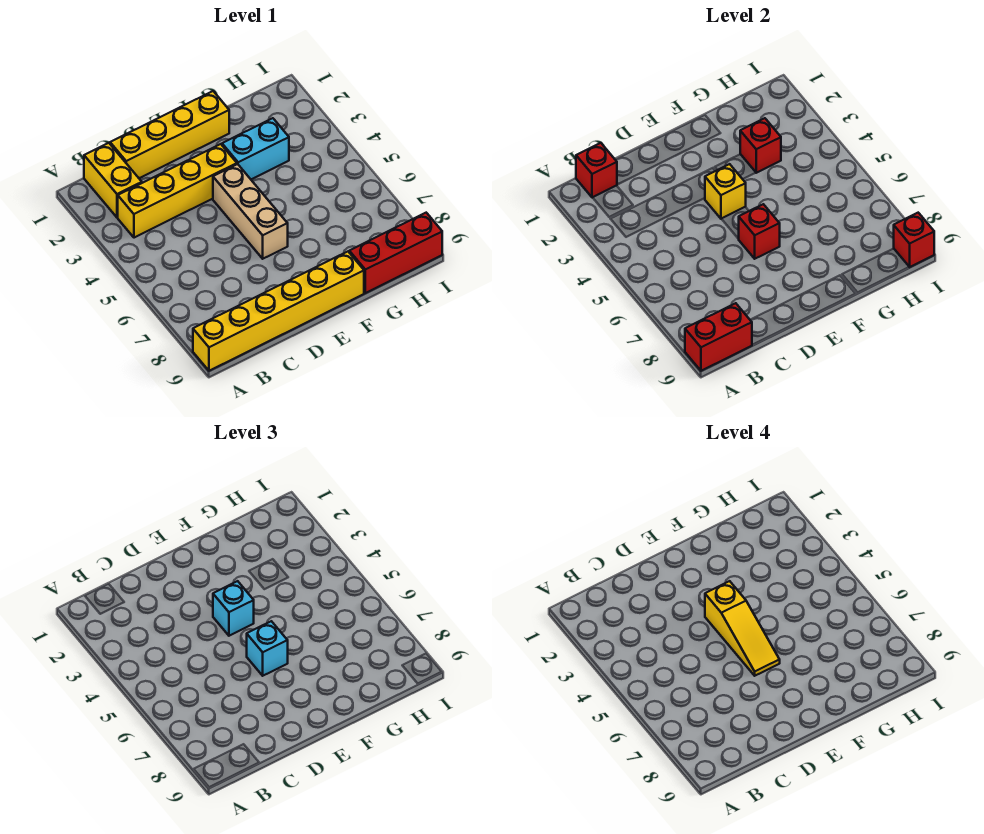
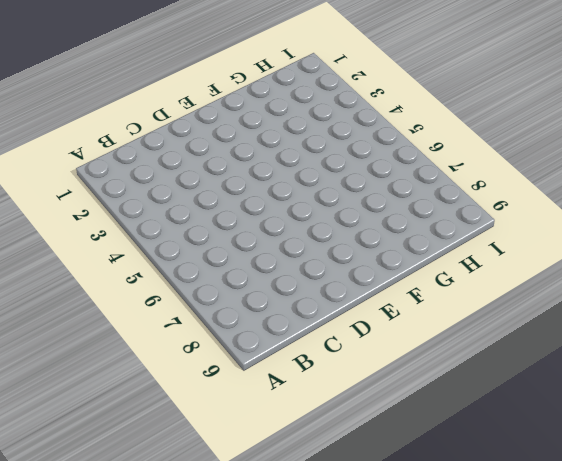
none -> yellow 1x6 brick [193,252,364,371]
none -> yellow 1x2 brick [84,143,142,218]
none -> yellow 1x4 brick [118,144,237,238]

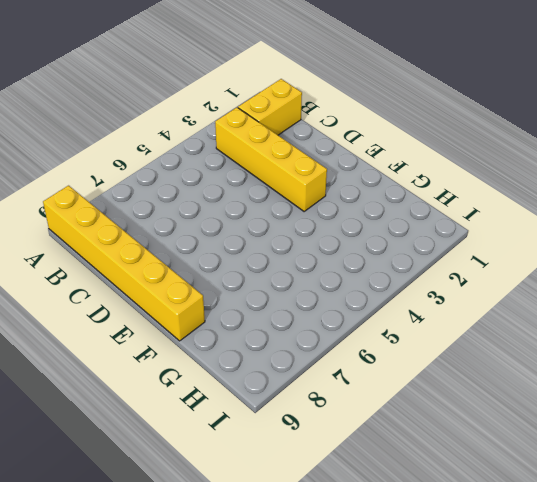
none -> yellow 1x4 brick [110,91,229,178]
none -> tan 1x3 brick [213,164,288,259]
none -> cyan 1x2 brick [222,118,289,179]

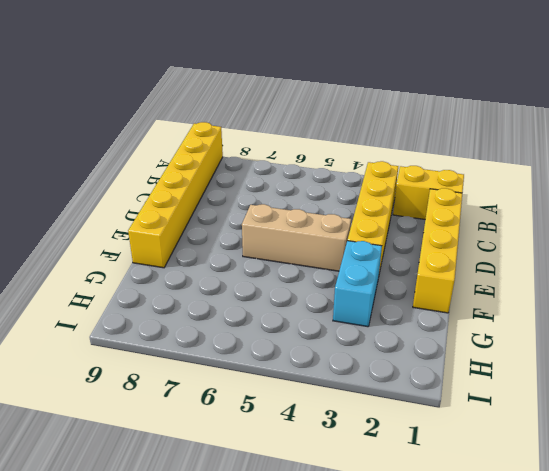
none -> red 1x3 brick [349,213,442,293]
none -> red 1x2 brick [685,303,752,371]
none -> red 1x1 brick [576,143,617,198]

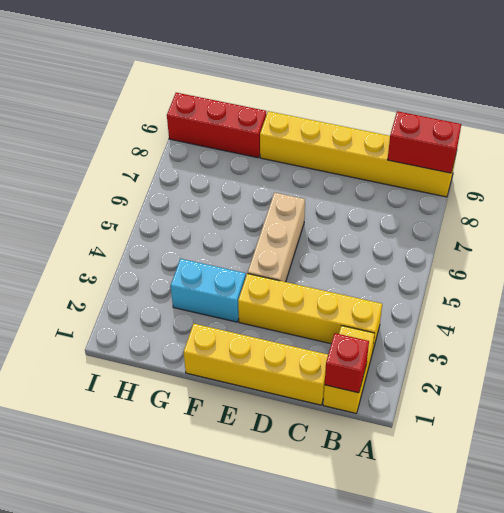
none -> yellow 1x1 brick [705,164,746,219]
none -> red 1x1 brick [739,204,780,259]
none -> red 1x1 brick [740,118,781,173]

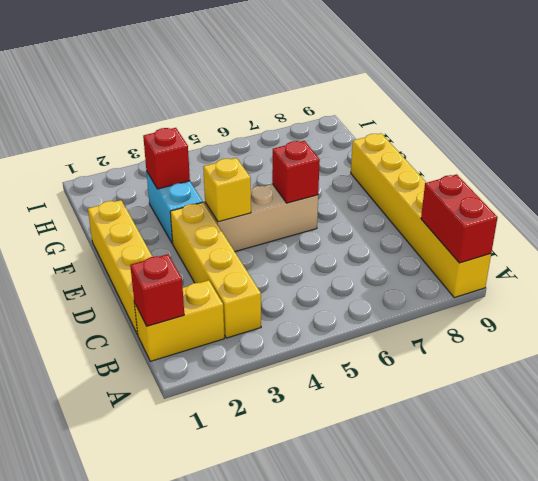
none -> red 1x3 brick [349,213,442,293]
none -> red 1x1 brick [894,213,934,267]
none -> cyan 1x1 brick [213,581,254,636]

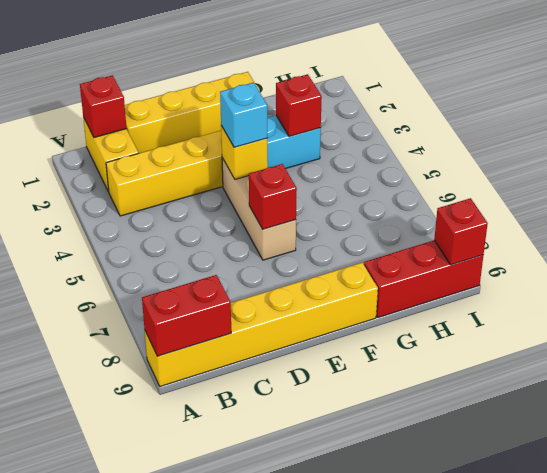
none -> cyan 1x1 brick [247,621,288,676]
none -> yellow 1x3 slope [705,581,780,676]

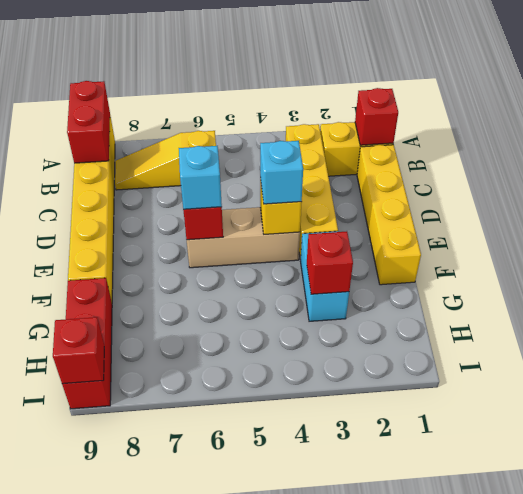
yellow 1x3 slope [115,131,216,190] -> yellow 1x3 slope moved to [705,581,780,676]

